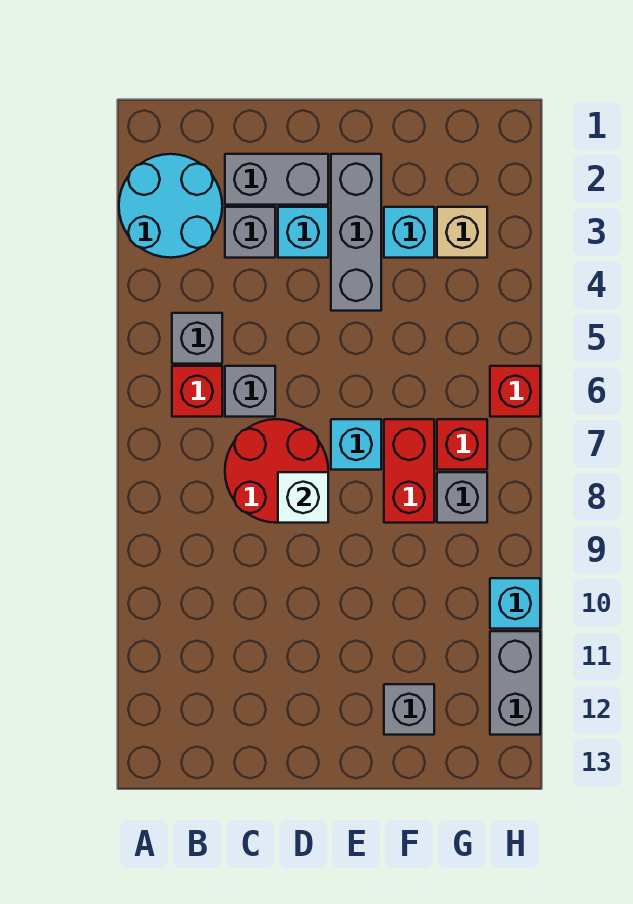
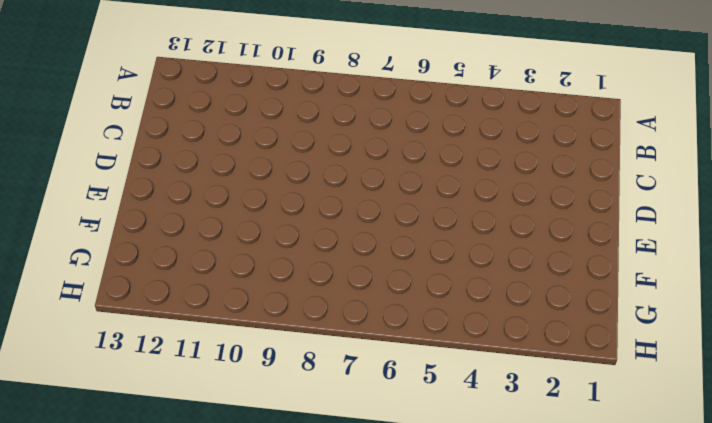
none -> cyan 2x2 round brick [119,154,222,258]
none -> grey 1x1 brick [172,313,222,364]
none -> red 1x1 brick [172,366,222,417]

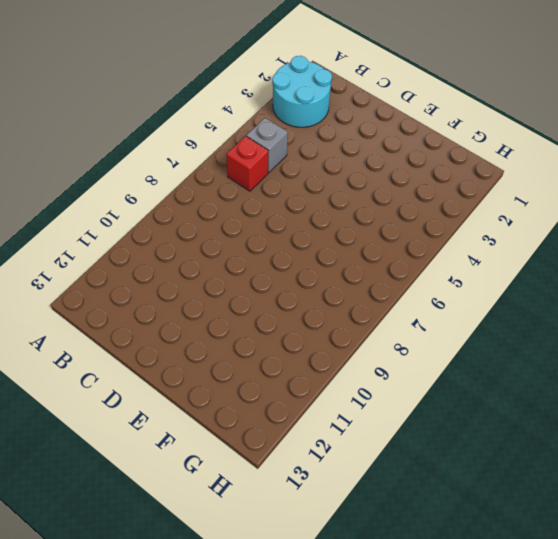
none -> grey 1x2 brick [225,154,328,205]
none -> grey 1x1 brick [225,207,275,258]
none -> grey 1x1 brick [225,366,275,417]

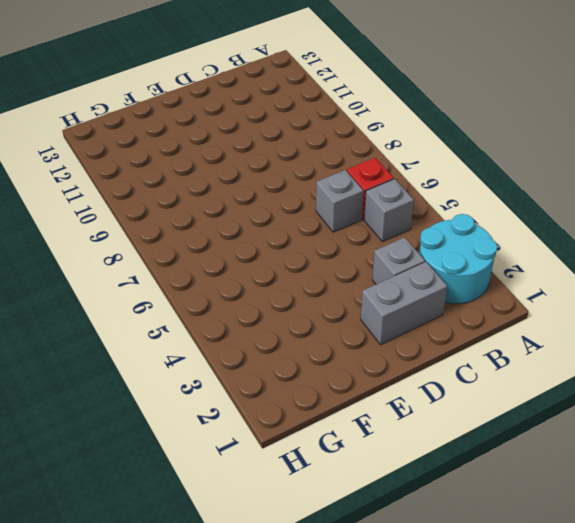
none -> red 2x2 round brick [225,419,328,523]
none -> cyan 1x1 brick [278,207,328,258]
none -> grey 1x3 brick [331,154,381,311]

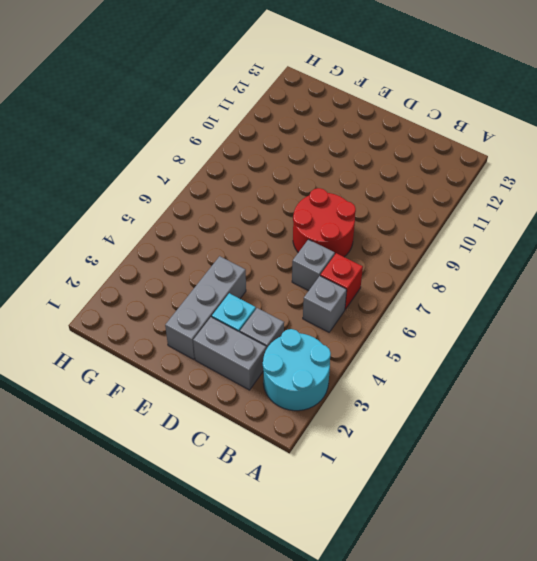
none -> cyan 1x1 brick [331,419,381,470]
none -> cyan 1x1 brick [384,207,434,258]
none -> red 1x2 brick [384,419,434,523]

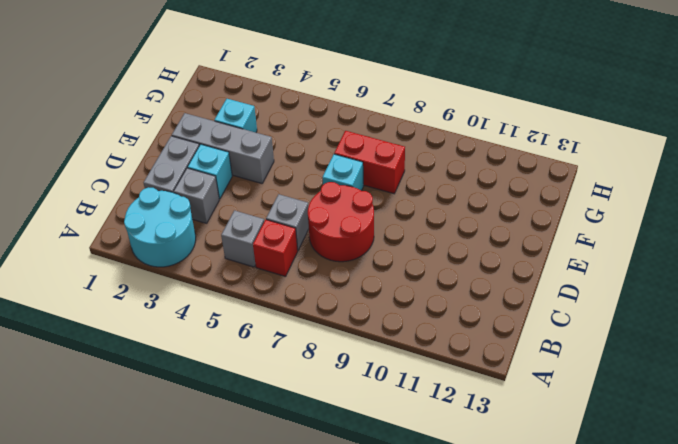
none -> grey 1x1 brick [384,684,434,735]
none -> tan 1x1 brick [437,207,487,258]
none -> red 1x1 brick [437,419,487,470]

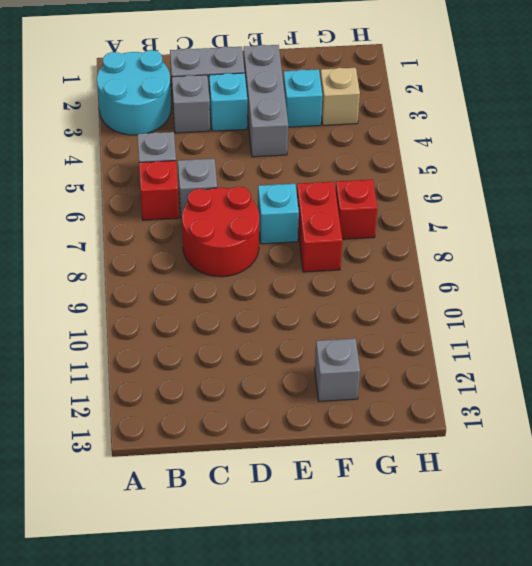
none -> grey 1x1 brick [437,472,487,523]
none -> red 1x1 brick [490,366,540,417]
none -> cyan 1x1 brick [490,578,540,629]

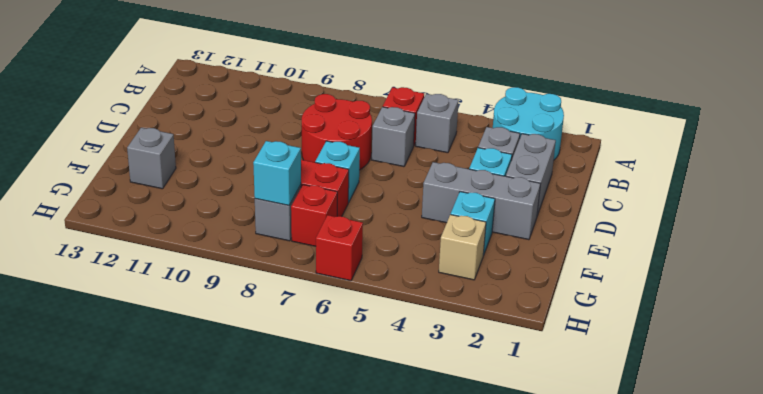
cyan 1x1 brick [253,141,301,205] -> cyan 1x1 brick moved to [490,578,540,629]
none -> grey 1x2 brick [490,631,540,735]
none -> white 1x1 brick [278,472,328,523]

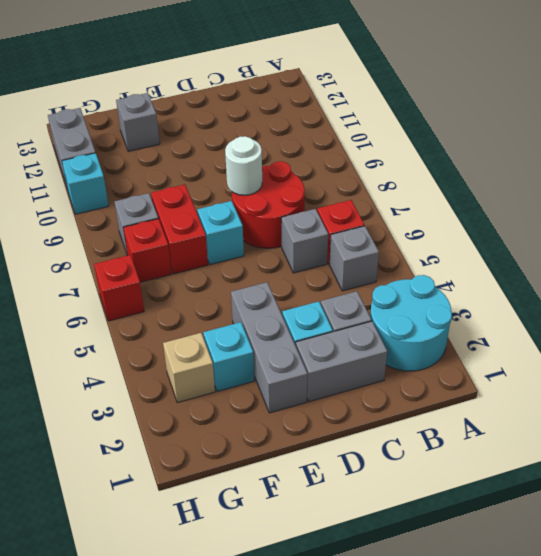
white 1x1 round brick [225,136,262,195] -> white 1x1 brick [278,472,328,523]

